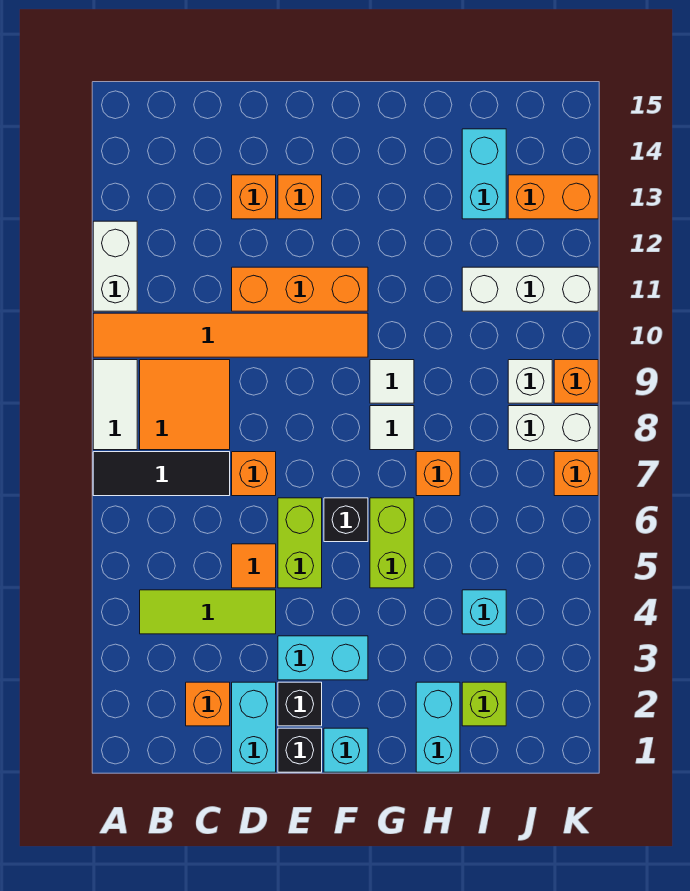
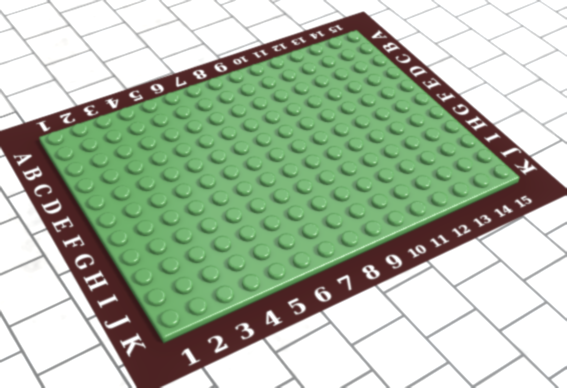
none -> black 1x3 tile [93,452,230,496]
none -> white 1x2 tile [93,360,137,450]
none -> orange 1x6 tile [93,313,368,357]
none -> white 1x2 brick [93,221,137,311]

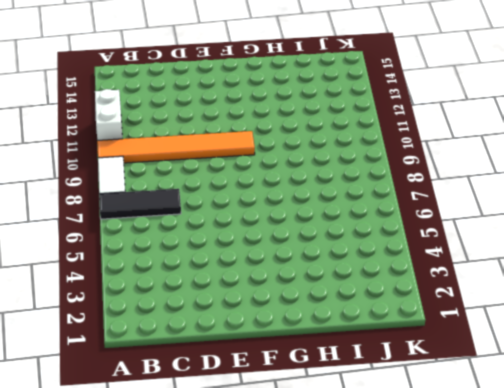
none -> lime 1x3 tile [140,590,276,634]
none -> orange 2x2 tile [140,360,230,450]
none -> orange 1x1 brick [186,682,230,726]
none -> cyan 1x2 brick [232,682,276,772]

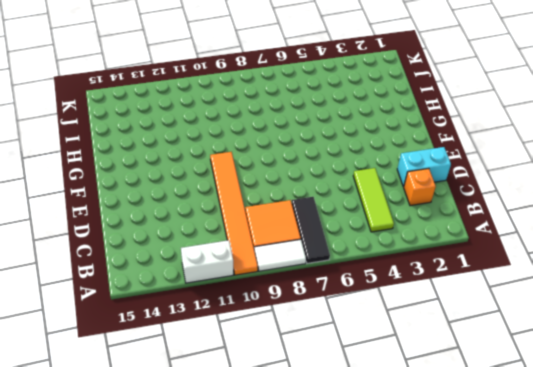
none -> orange 1x1 tile [232,544,276,588]
none -> orange 1x1 brick [232,452,276,496]
none -> orange 1x3 brick [232,267,368,311]
none -> orange 1x1 brick [232,175,276,219]

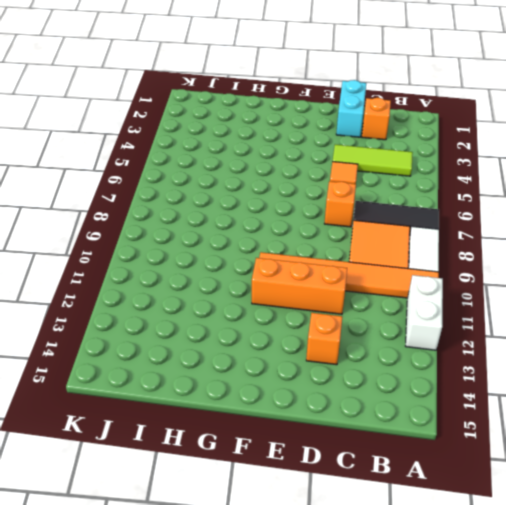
none -> black 1x1 brick [278,728,322,772]
none -> black 1x1 brick [278,682,322,726]
none -> cyan 1x2 brick [278,636,368,680]
none -> lime 1x2 brick [278,498,322,588]

